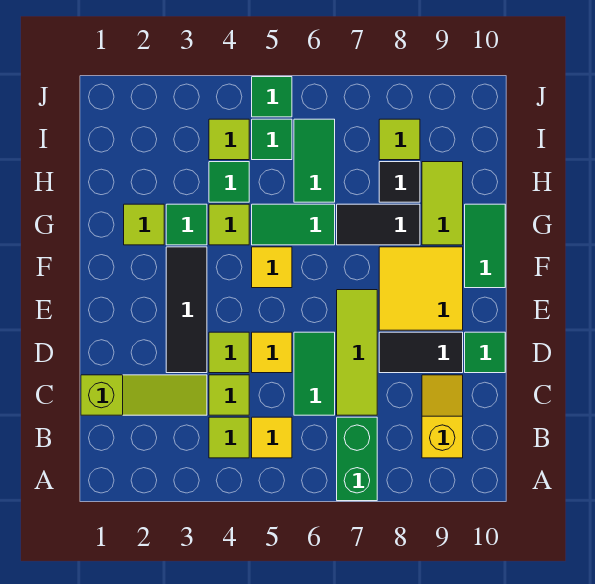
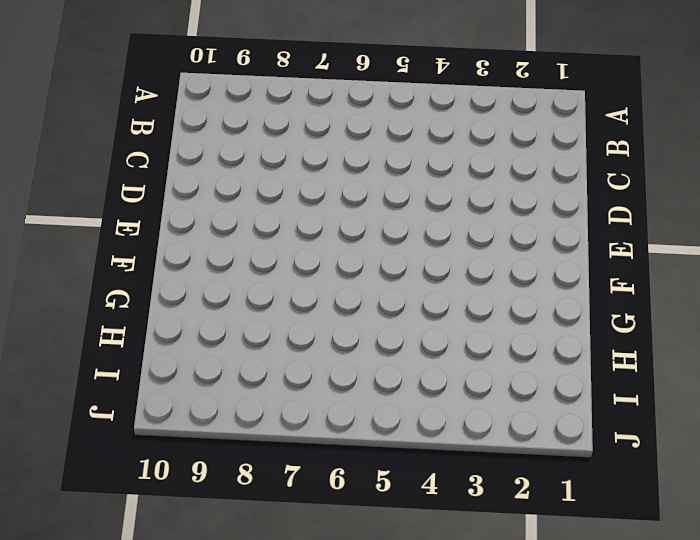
none -> green 1x2 brick [337,417,377,501]
none -> lime 1x1 tile [209,417,249,458]
none -> yellow 1x1 tile [252,417,292,458]

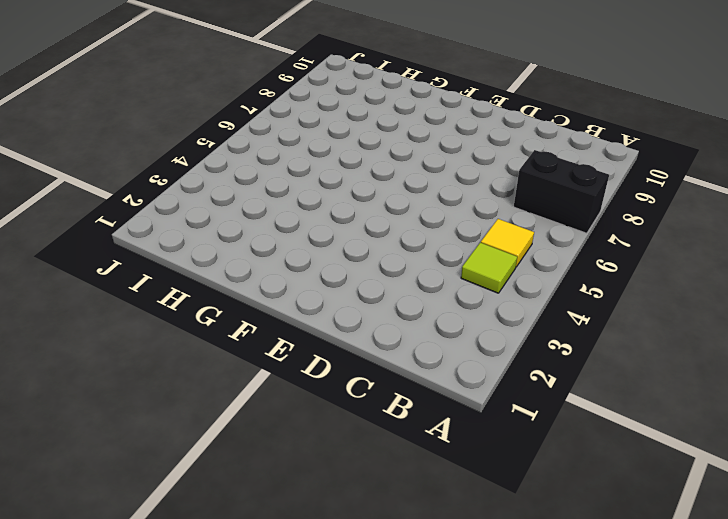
black 1x2 brick [514,150,609,233] -> green 1x2 brick [337,417,377,501]
none -> yellow 1x2 slope [422,375,463,458]
none -> lime 1x3 slope [81,375,207,415]
none -> lime 1x1 tile [209,375,249,415]

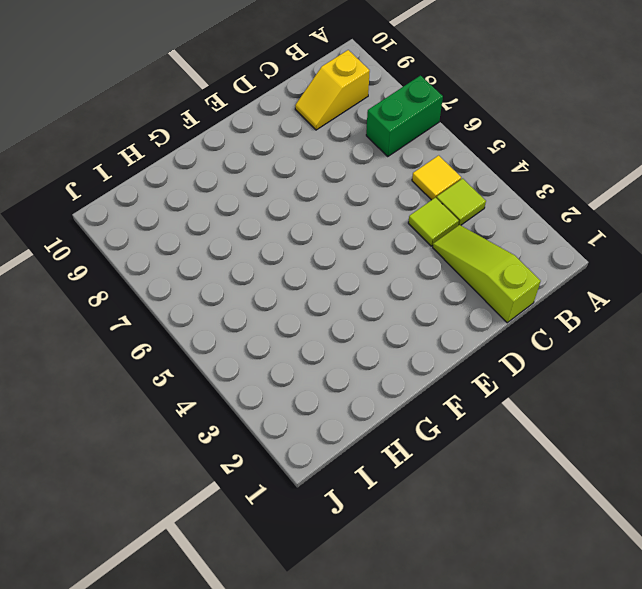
none -> green 1x2 tile [294,332,335,415]
none -> lime 1x3 tile [337,290,377,415]
none -> black 1x3 tile [166,247,207,373]

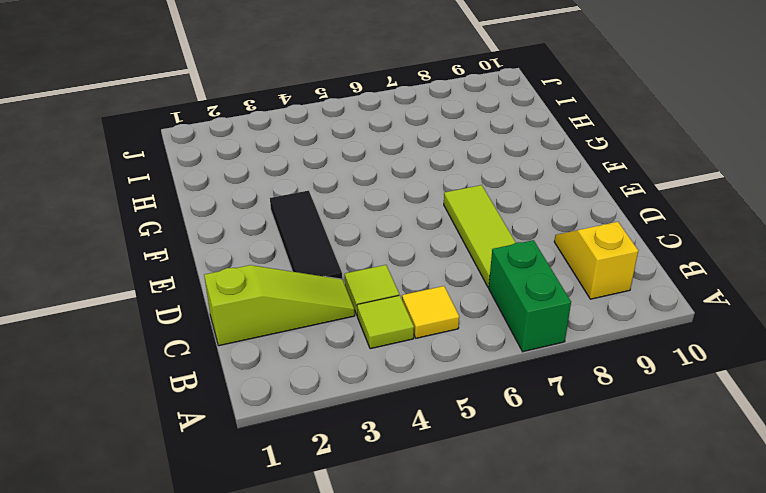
none -> green 1x2 tile [294,332,335,415]
none -> lime 1x1 tile [209,332,249,373]
none -> yellow 1x1 tile [252,332,292,373]

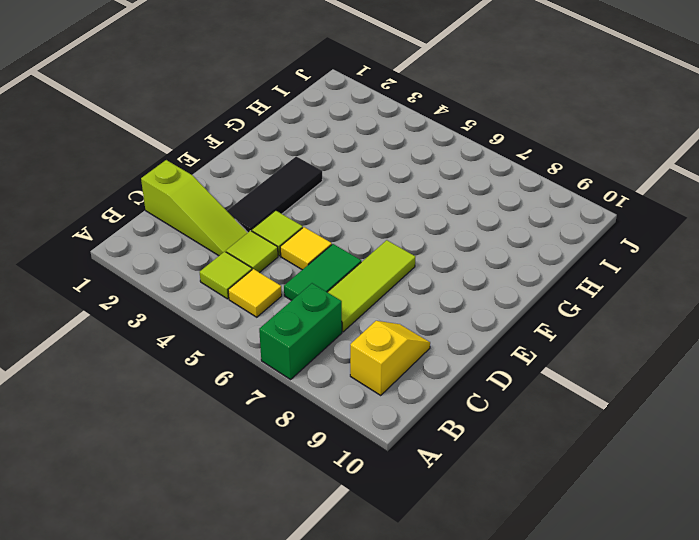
none -> black 1x2 tile [379,332,463,373]
none -> green 1x1 tile [465,332,505,373]
none -> yellow 2x2 tile [379,247,463,330]

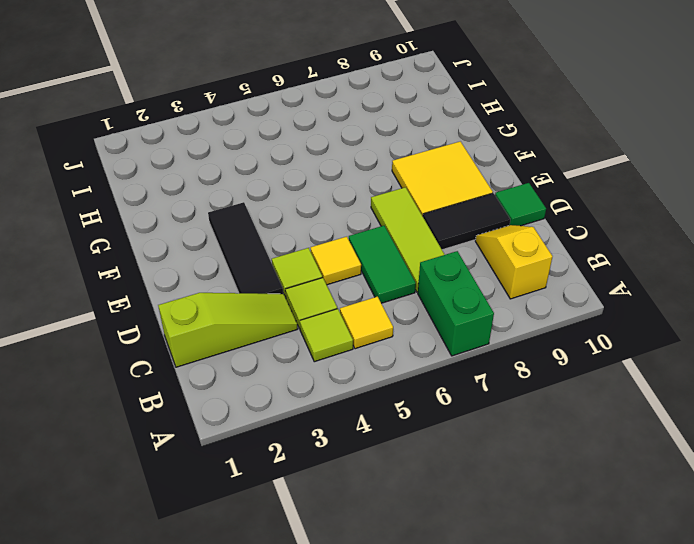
none -> yellow 1x1 tile [252,247,292,288]
none -> green 1x2 tile [465,204,505,288]
none -> lime 1x1 tile [124,204,164,245]

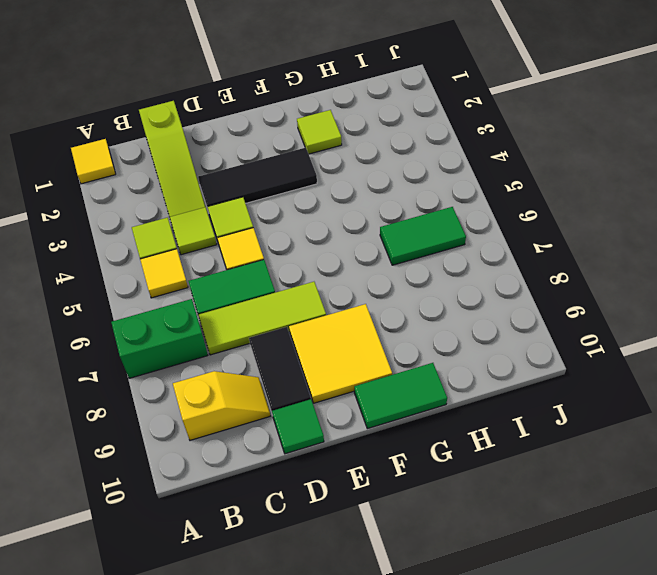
yellow 1x1 tile [71,139,116,184] -> yellow 1x1 tile moved to [252,247,292,288]
none -> green 1x1 tile [166,204,207,245]
none -> lime 1x1 tile [209,204,249,245]
none -> green 1x2 tile [252,204,335,245]

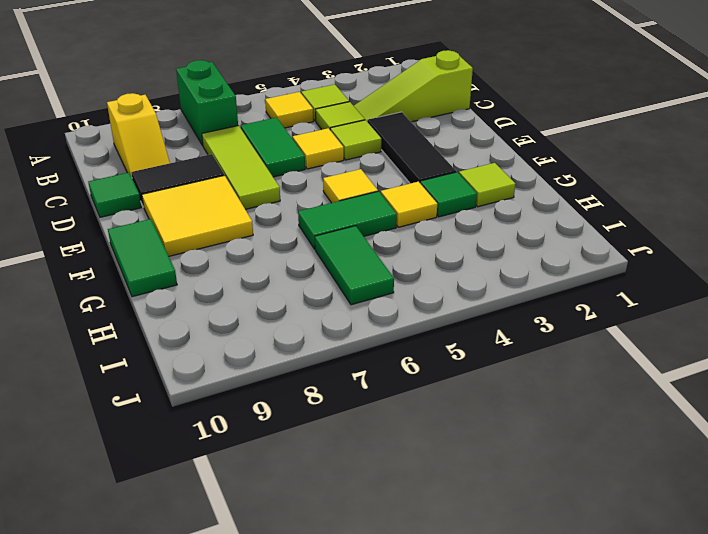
yellow 1x1 tile [381,182,437,227] -> lime 1x1 tile [209,204,249,245]
none -> black 1x2 tile [337,204,420,245]
none -> lime 1x2 tile [422,162,463,245]
none -> green 1x1 tile [209,162,249,202]

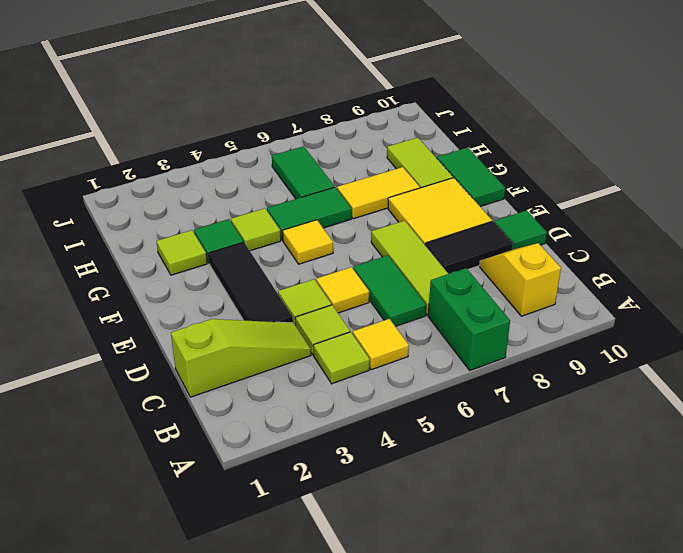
yellow 1x2 tile [337,167,420,219] -> black 1x2 tile [337,204,420,245]
none -> green 1x1 tile [209,162,249,202]
none -> black 1x1 tile [379,162,420,202]
none -> lime 1x1 tile [209,119,249,160]

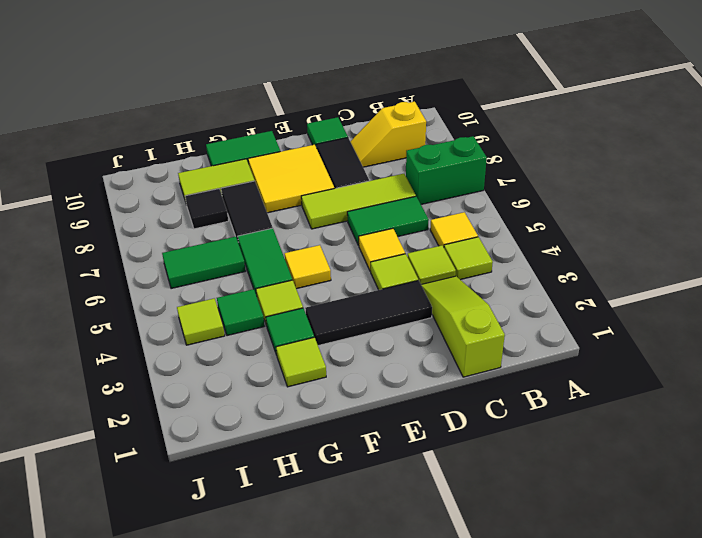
none -> green 1x1 tile [252,119,292,160]
none -> lime 1x1 tile [379,119,420,160]
none -> green 1x1 tile [252,77,292,117]

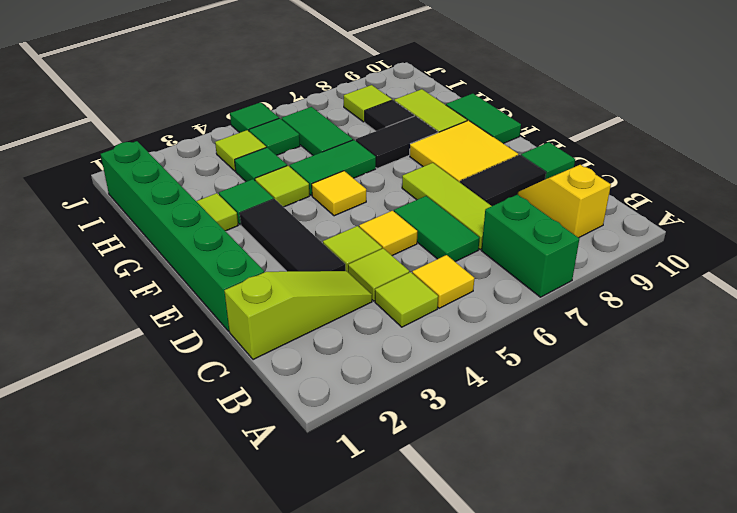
green 1x6 brick [101,141,264,331] -> none

